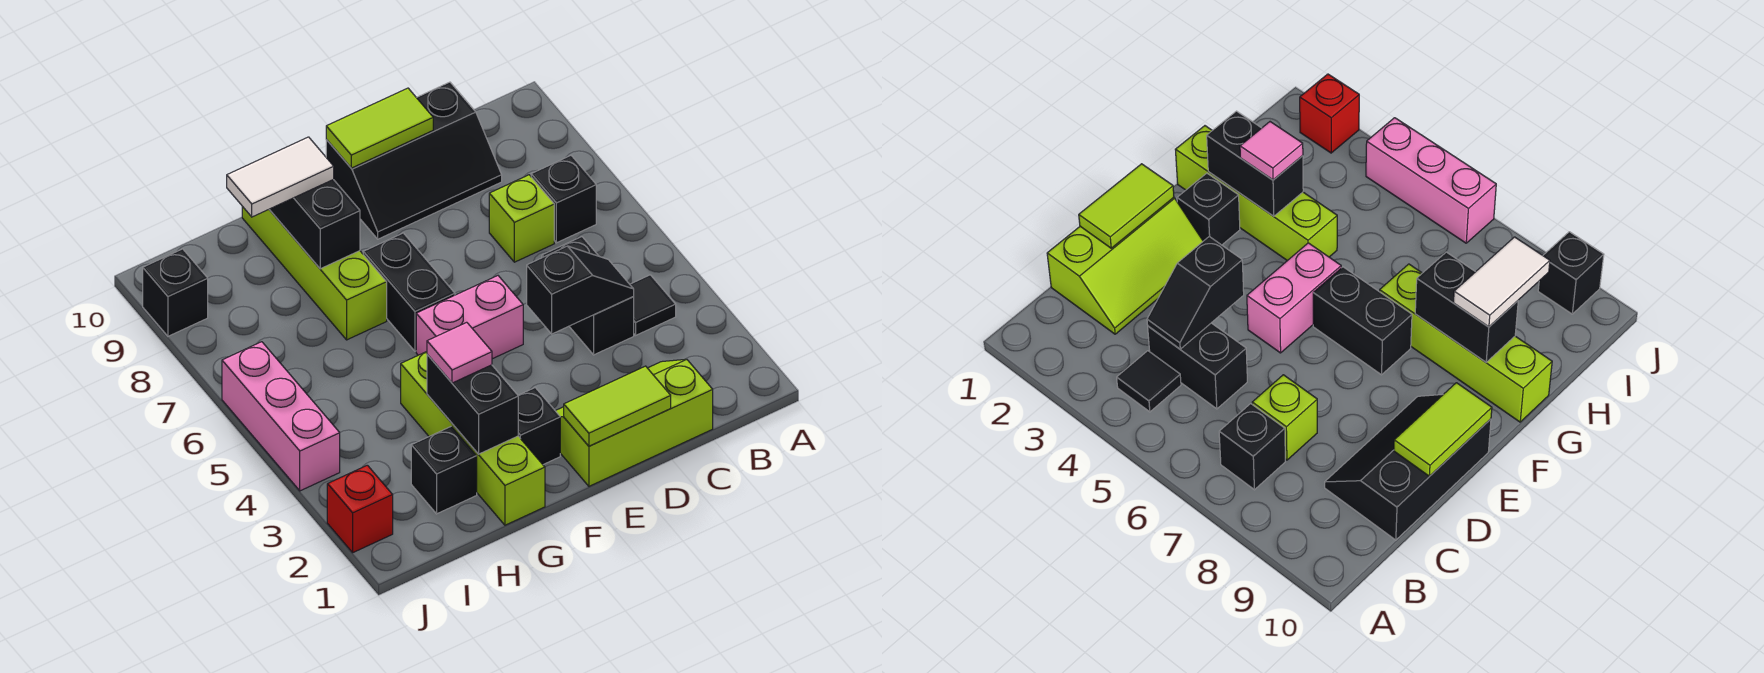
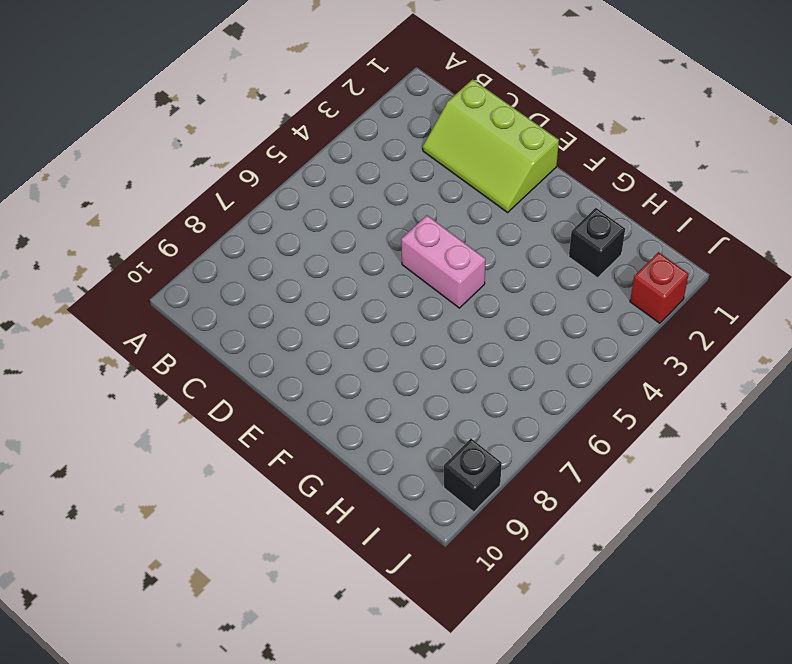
none -> black 1x1 tile [630,275,676,335]
none -> black 1x1 brick [531,156,596,243]
none -> black 1x2 brick [542,237,634,355]

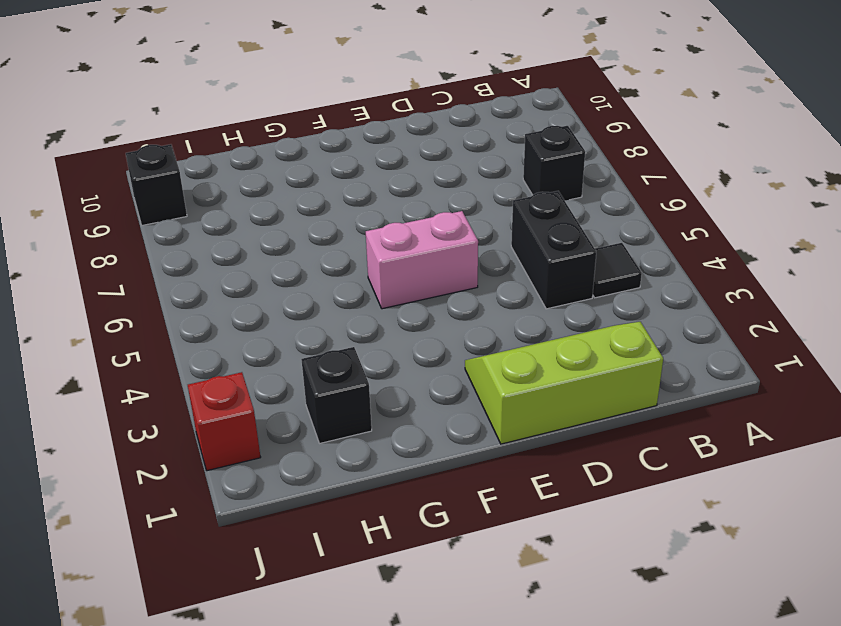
none -> lime 1x1 brick [489,175,554,262]
none -> black 2x3 slope [326,82,502,239]
none -> black 1x1 brick [518,388,560,465]

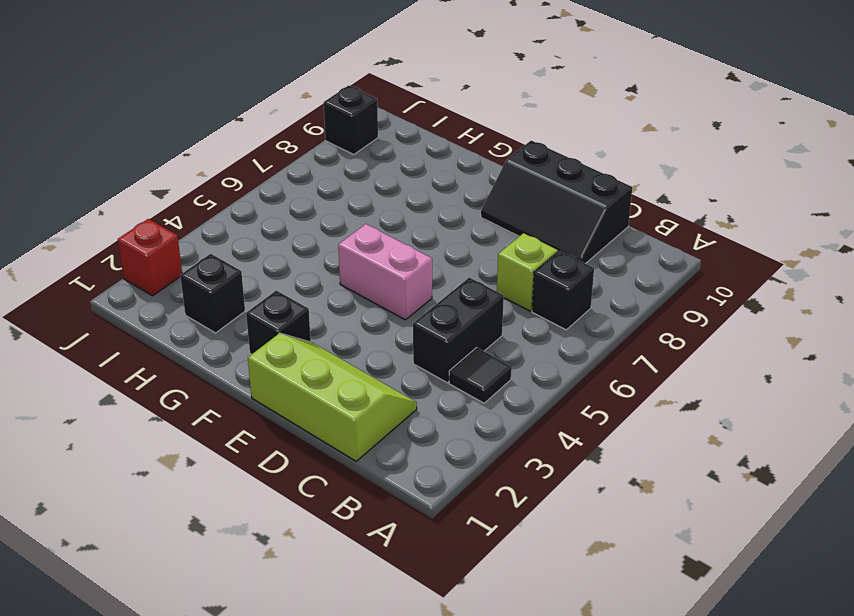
none -> black 1x2 brick [363,233,455,351]
none -> lime 1x4 brick [401,352,545,525]
none -> lime 1x4 brick [242,206,387,340]

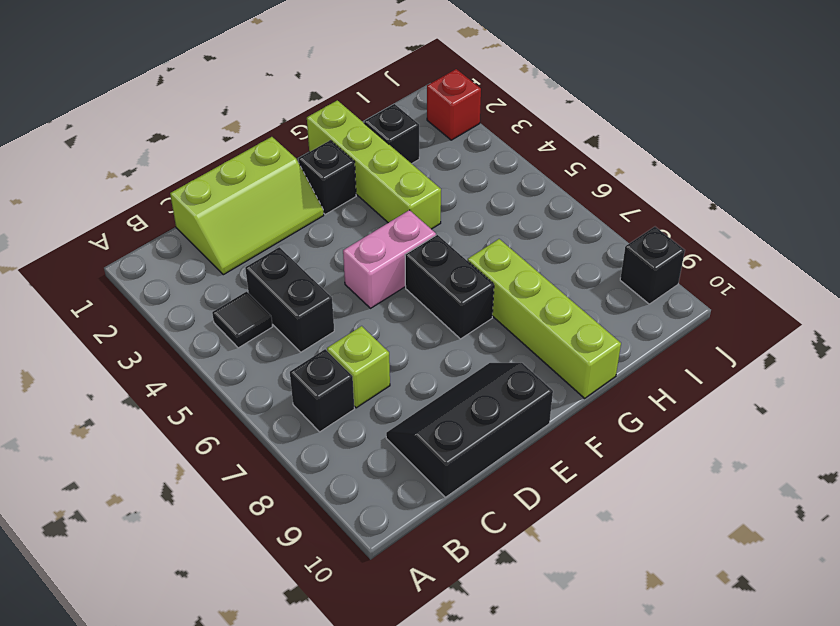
none -> pink 1x3 brick [222,342,340,491]
none -> black 1x2 slope [527,246,634,334]
none -> lime 1x2 tile [563,366,671,446]

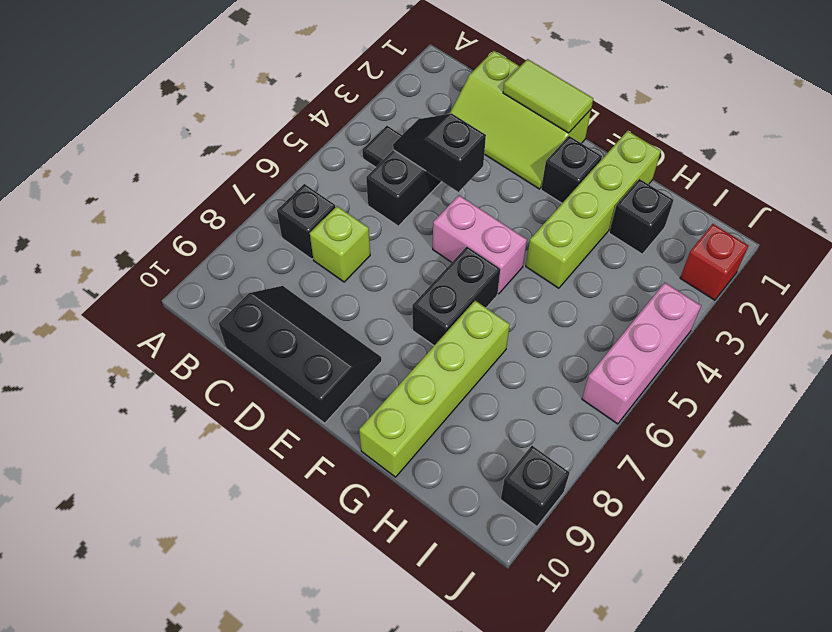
none -> lime 1x2 tile [326,88,433,168]
none -> black 1x2 brick [427,354,518,454]
none -> black 1x2 brick [269,179,360,269]

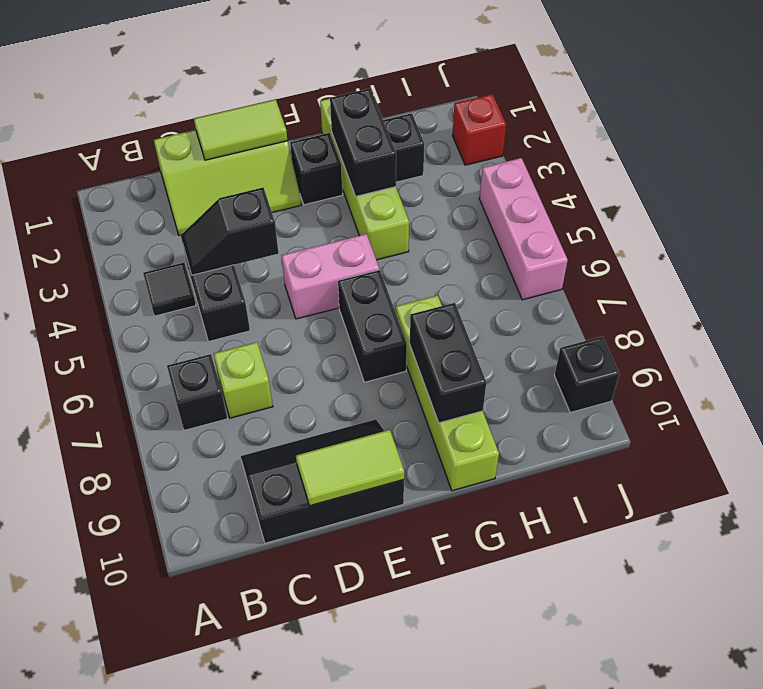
none -> pink 1x1 tile [427,322,492,383]
none -> white 1x2 tile [227,137,334,217]

